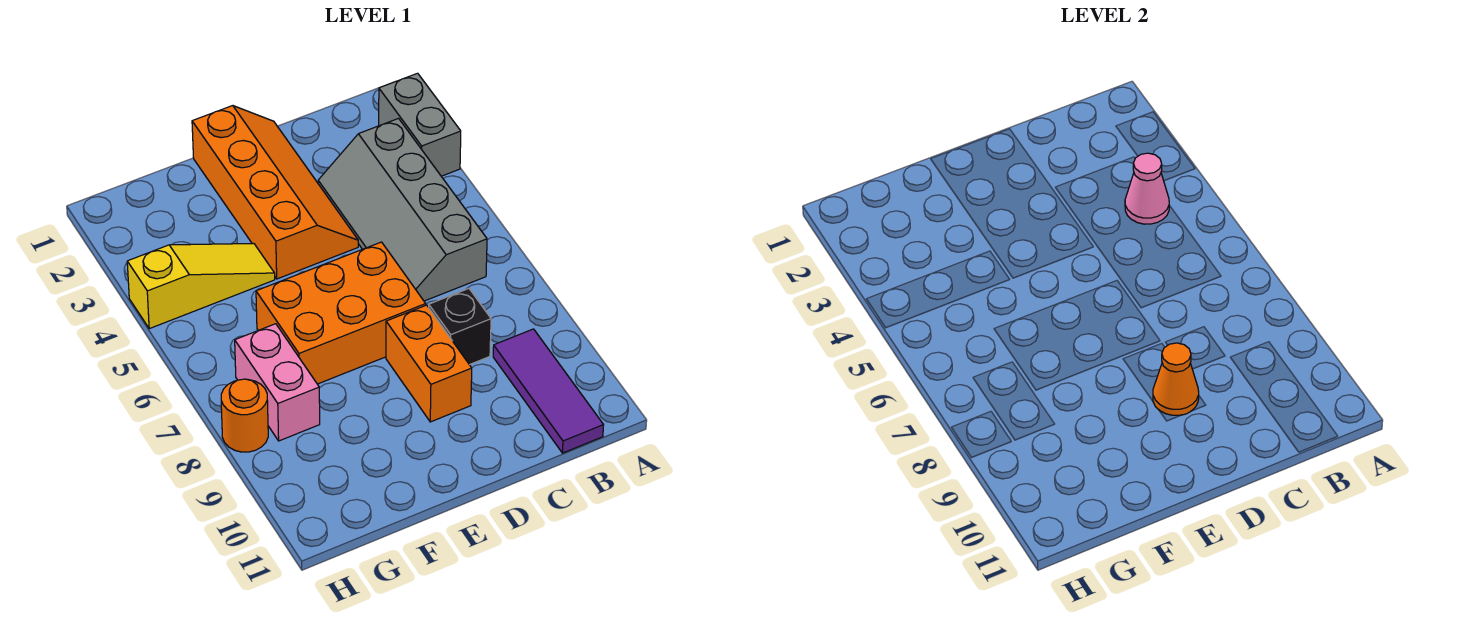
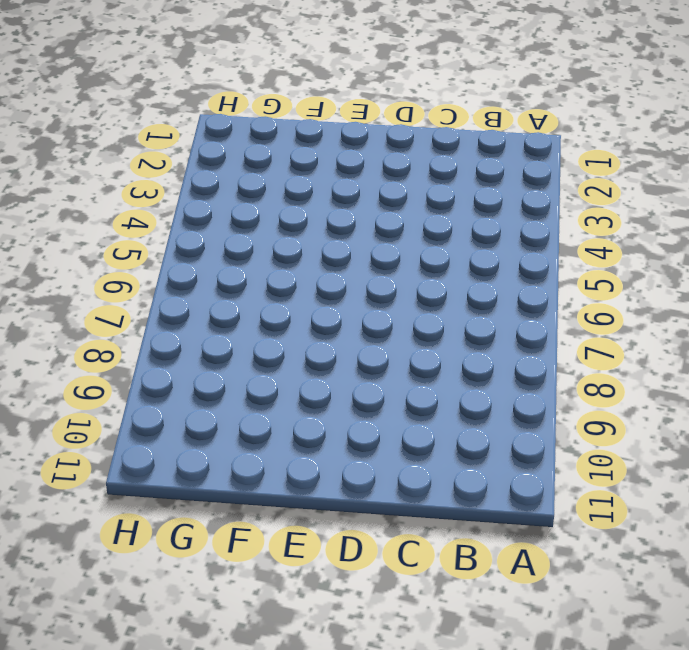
none -> grey 1x2 brick [379,73,461,176]
none -> grey 2x4 slope [318,119,487,301]
none -> purple 1x3 tile [493,329,603,453]

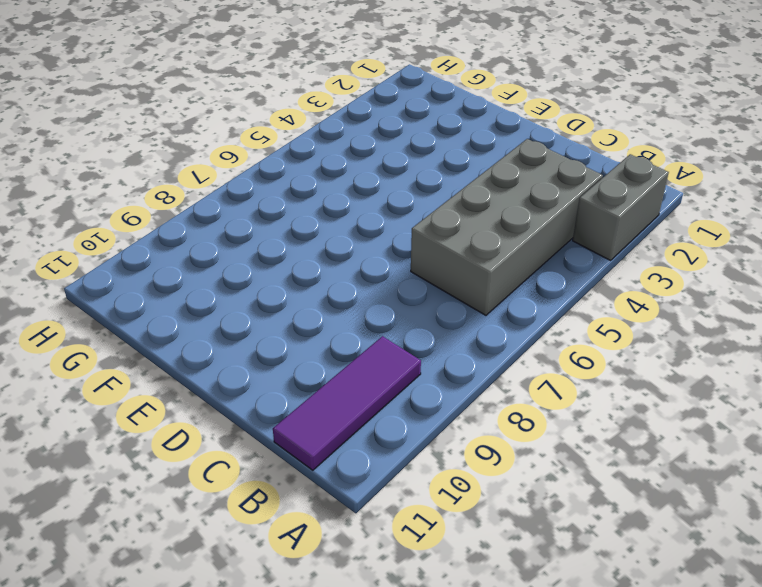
grey 2x4 brick [411,139,603,315] -> grey 2x4 slope [318,119,487,301]
none -> black 1x1 brick [429,289,491,365]
none -> orange 2x4 slope [192,106,358,279]
none -> orange 2x3 brick [256,242,426,384]

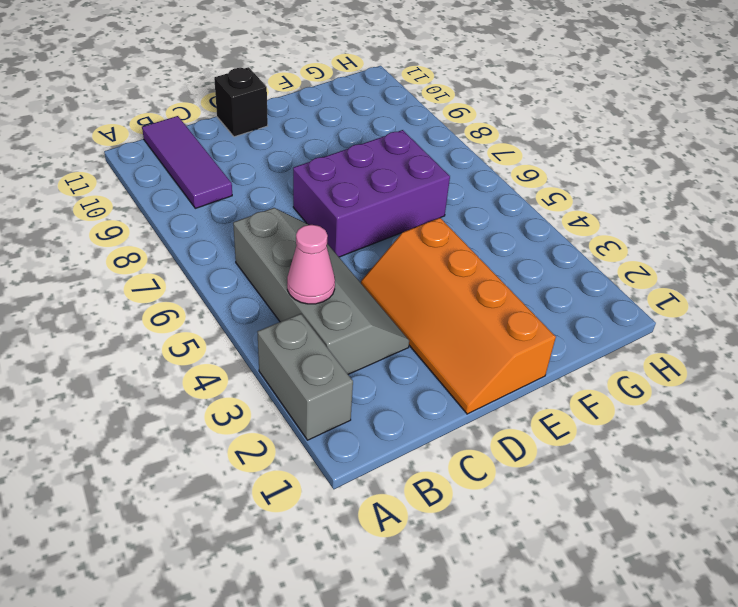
purple 2x3 brick [293,130,450,257] -> orange 2x3 brick [256,242,426,384]
black 1x1 brick [214,67,268,137] -> black 1x1 brick moved to [429,289,491,365]
none -> orange 1x2 brick [386,305,472,422]
none -> yellow 1x3 slope [127,244,275,329]
none -> pink 1x2 brick [235,324,320,441]

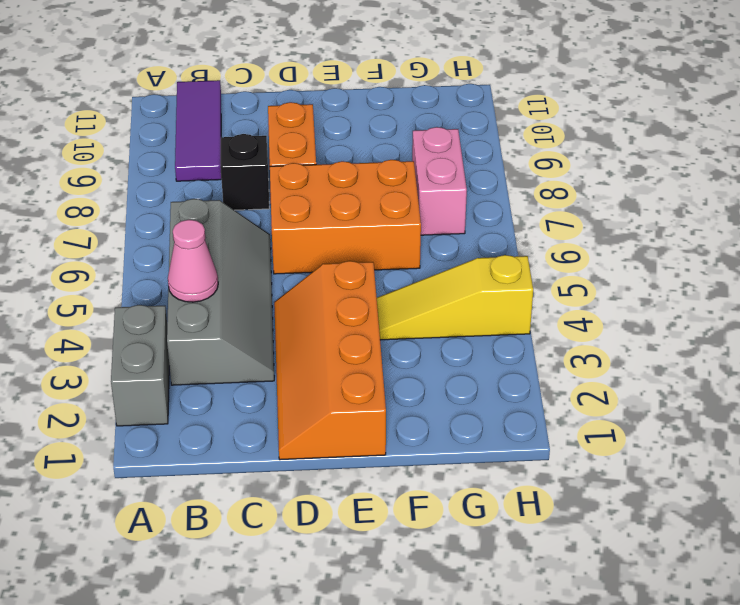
none -> orange 1x1 round brick [221,379,268,452]
none -> orange 1x1 cone [1153,343,1199,415]

